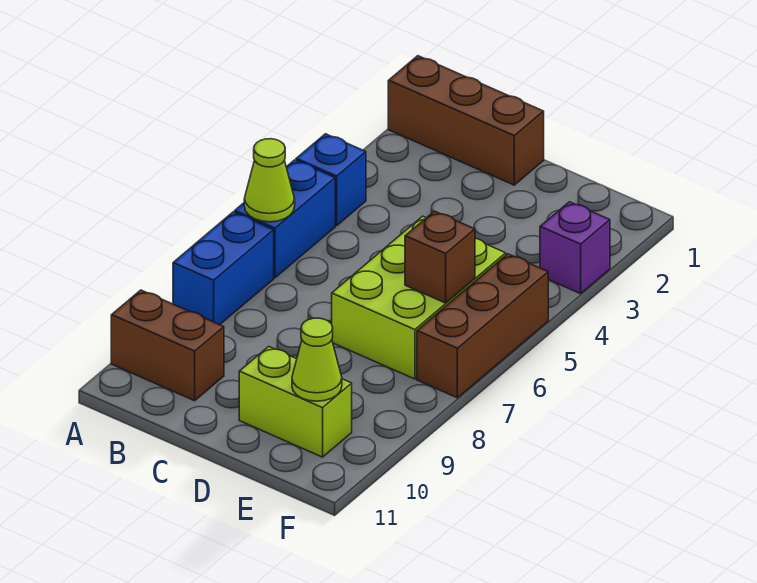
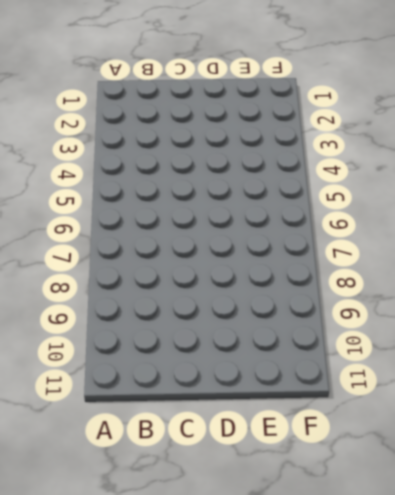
none -> brown 1x3 brick [388,56,544,185]
none -> blue 1x1 brick [296,134,366,226]
none -> blue 1x2 brick [235,160,335,278]

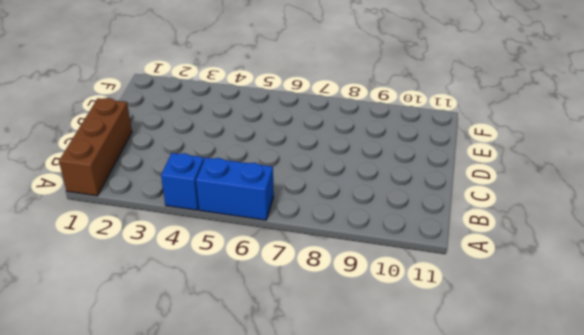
none -> blue 1x2 brick [173,212,274,325]
none -> brown 1x2 brick [111,290,224,401]
none -> lime 2x3 brick [332,216,506,379]

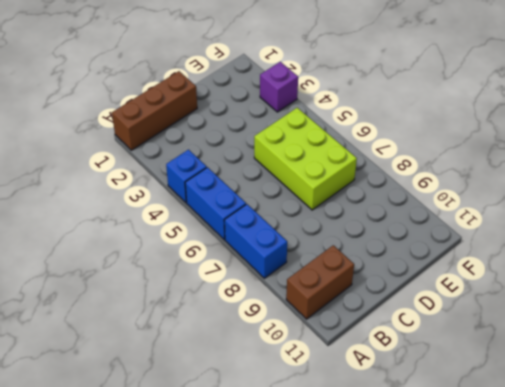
none -> lime 1x2 brick [239,346,352,457]
none -> brown 1x3 brick [417,254,548,398]
none -> lime 1x1 cone [244,139,295,222]

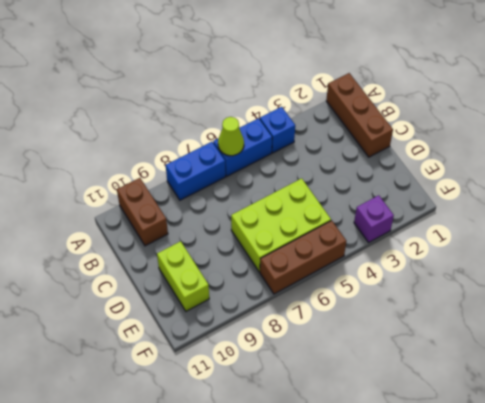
none -> brown 1x1 brick [405,211,475,303]
none -> lime 1x1 cone [292,318,342,401]

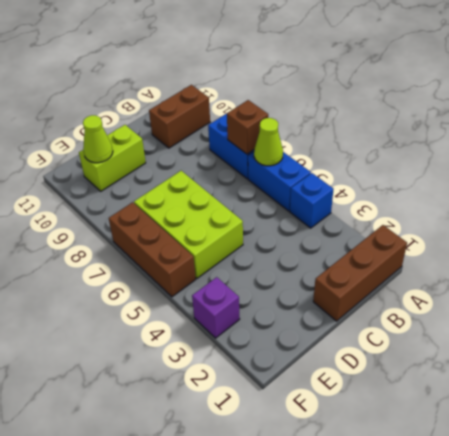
brown 1x1 brick [227,100,268,154] -> brown 1x1 brick moved to [405,211,475,303]

